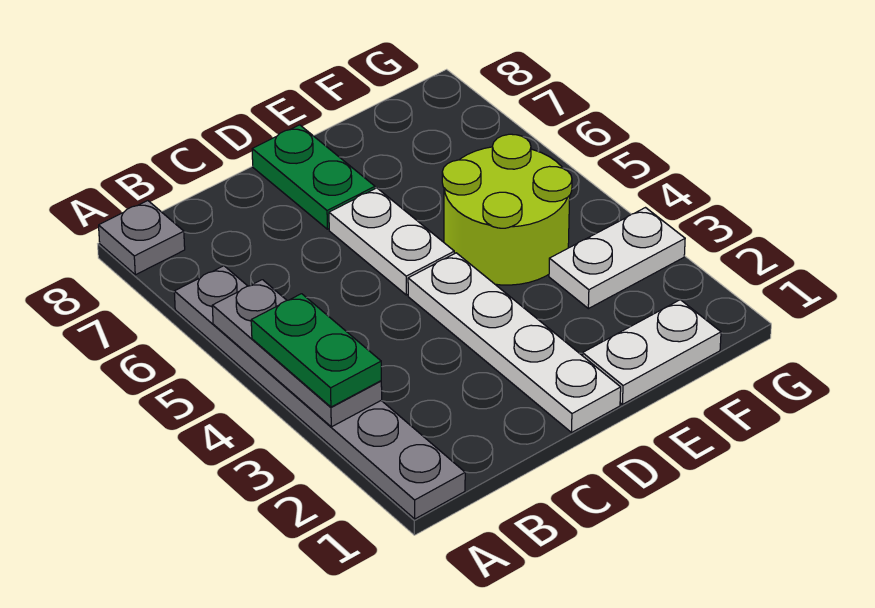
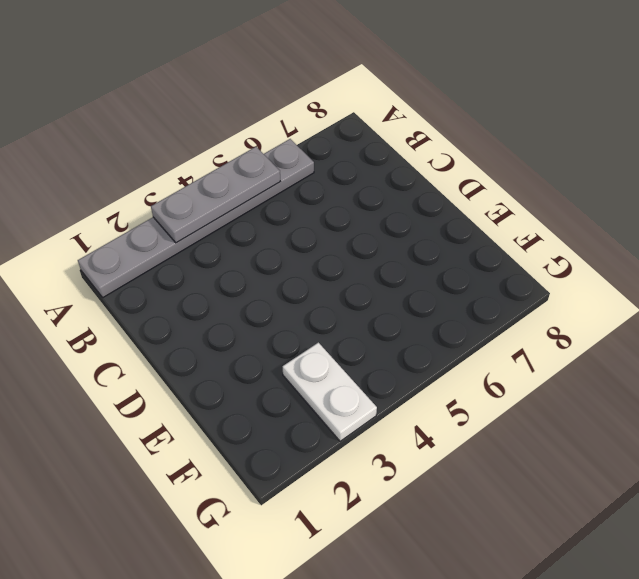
none -> grey 1x1 plate [99,201,185,275]
none -> white 1x4 plate [408,253,621,432]

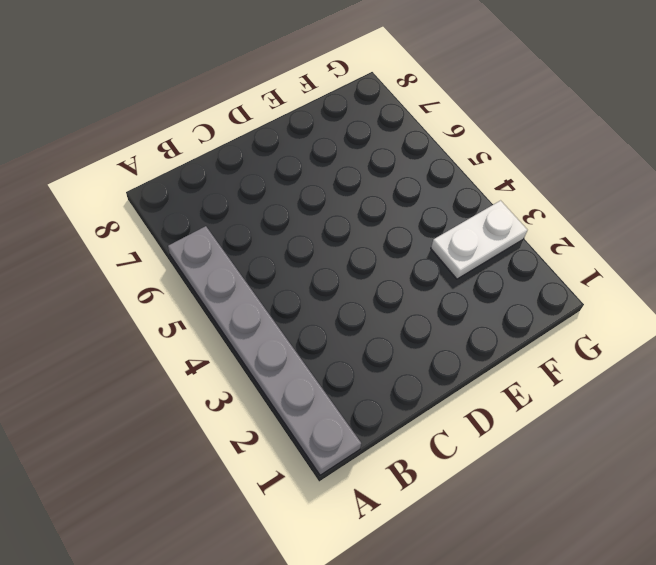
none -> grey 1x1 plate [99,201,185,275]
none -> white 1x4 plate [408,253,621,432]

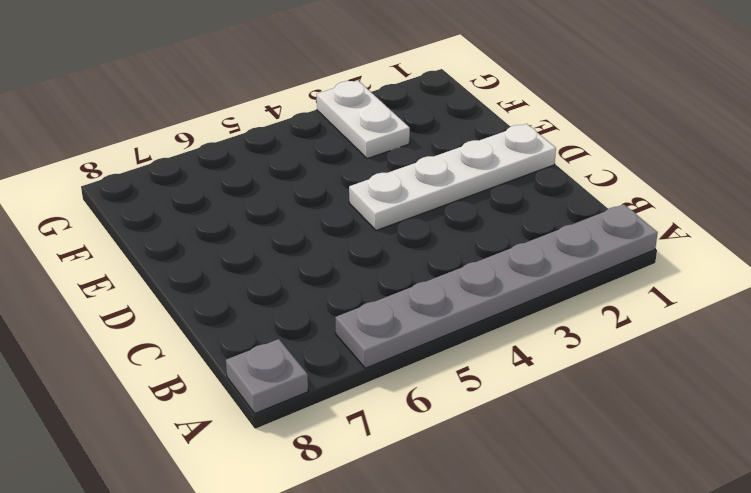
none -> white 1x2 plate [329,188,454,295]
none -> green 1x2 plate [252,125,375,229]

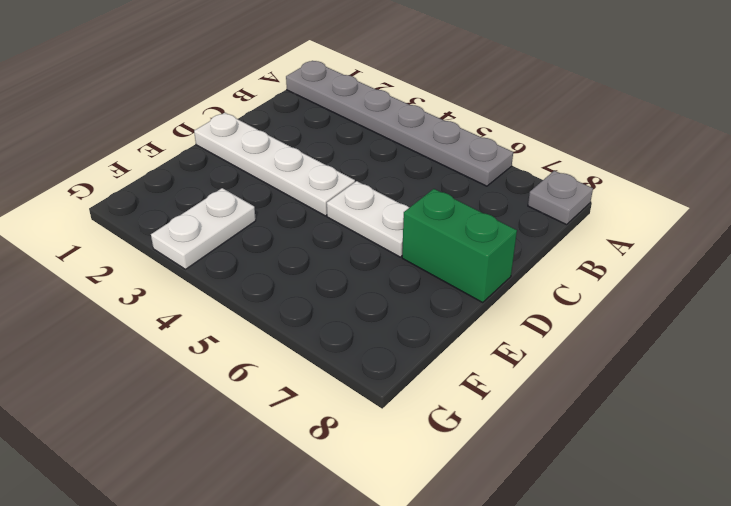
green 1x2 brick [402,189,517,302] -> green 1x2 plate [252,125,375,229]
none -> white 1x2 plate [582,300,721,404]
none -> lime 2x2 round brick [442,134,572,285]

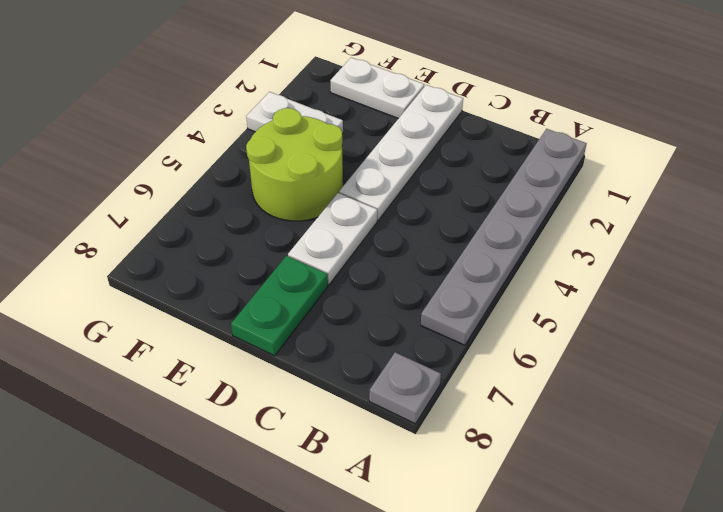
none -> grey 1x3 plate [212,280,382,427]
none -> green 1x2 plate [251,294,381,407]

